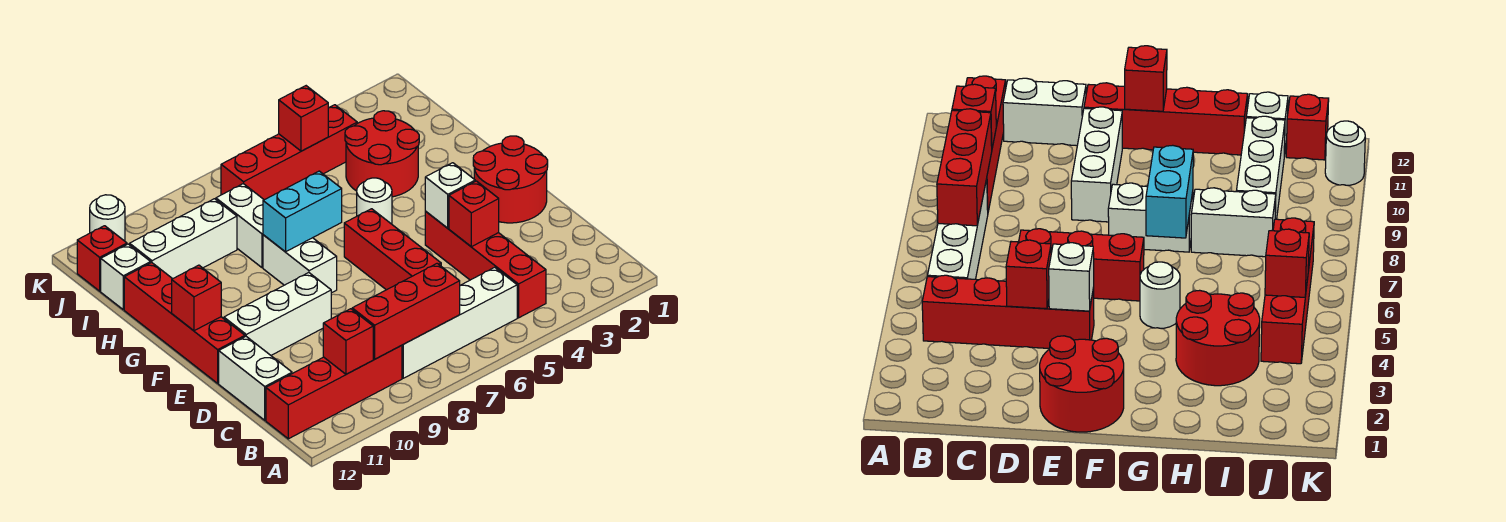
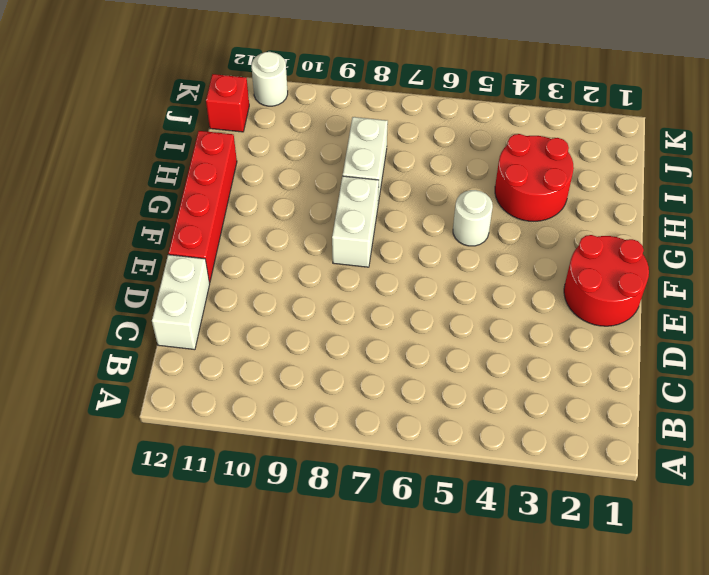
none -> red 1x4 brick [425,211,546,318]
none -> white 1x4 brick [402,267,517,378]
none -> red 1x4 brick [266,345,402,439]

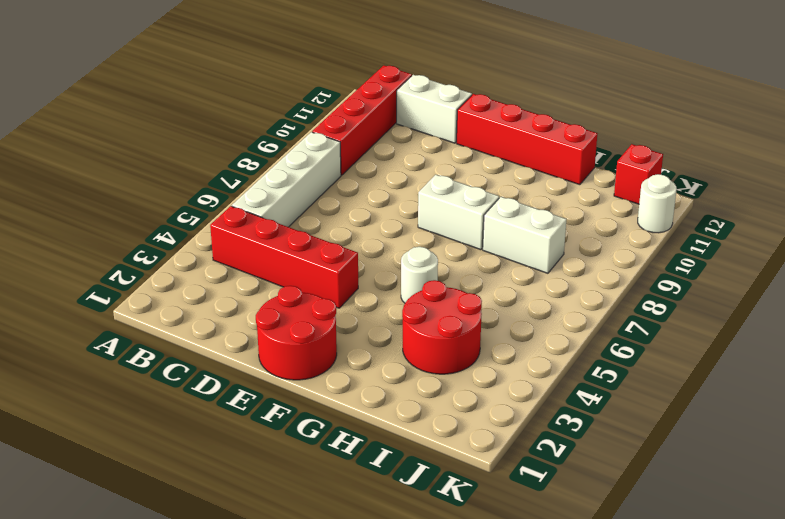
none -> red 1x3 brick [344,209,441,290]
none -> white 1x3 brick [224,273,331,355]
none -> white 1x3 brick [130,199,237,279]

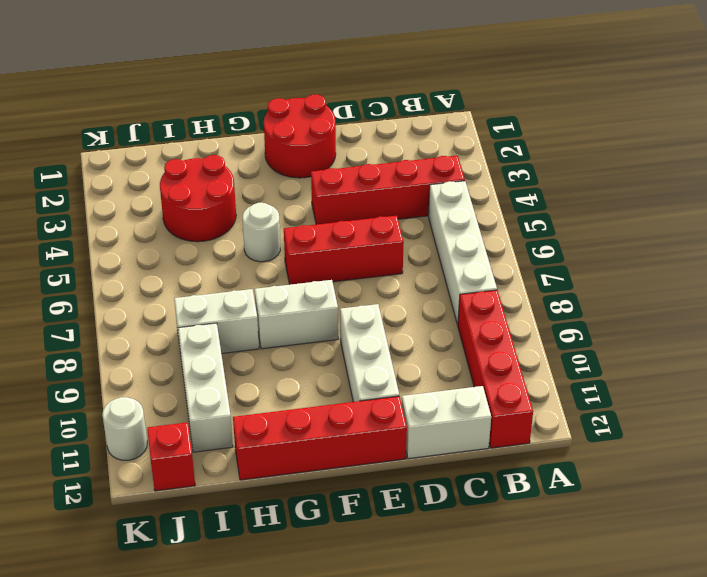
none -> white 1x1 brick [101,244,151,310]
none -> red 1x4 brick [221,105,357,200]
none -> red 1x3 brick [352,263,460,359]

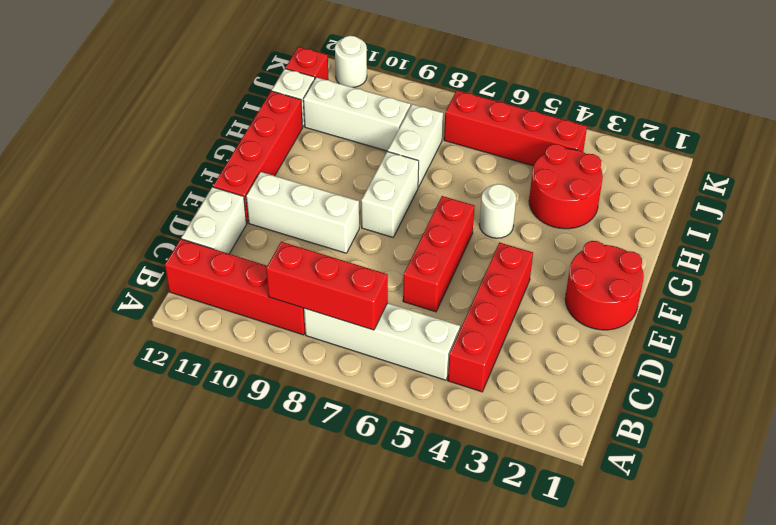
none -> red 1x1 brick [323,309,373,374]
none -> red 1x1 brick [449,181,499,247]
none -> white 1x1 brick [425,163,475,228]

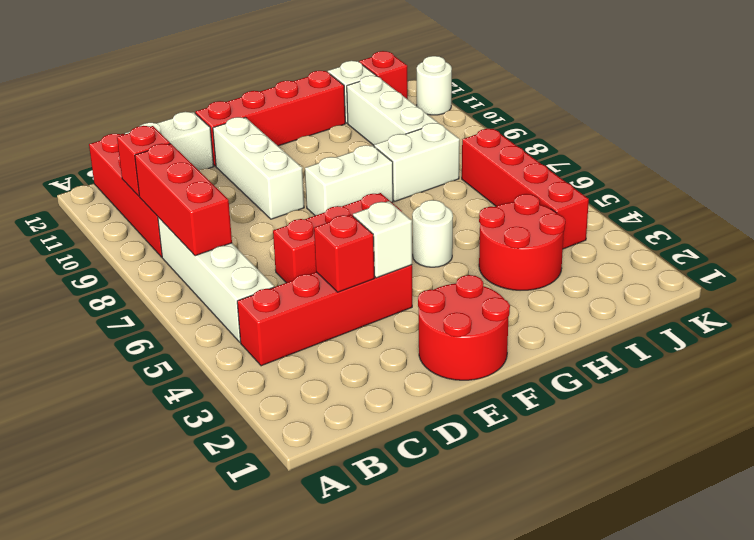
none -> red 1x1 brick [172,265,221,331]
none -> cyan 1x2 brick [263,171,342,252]
none -> red 1x1 brick [279,86,328,151]

